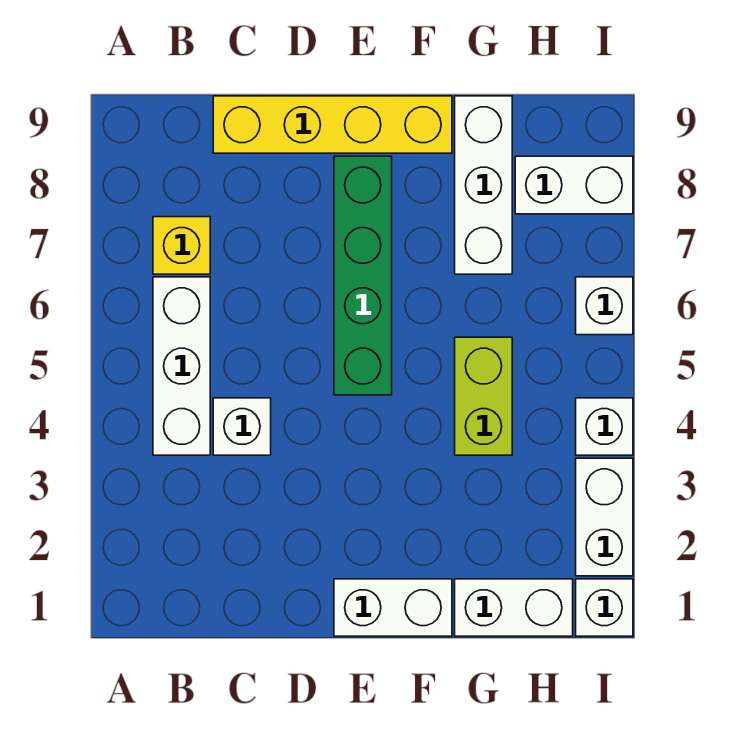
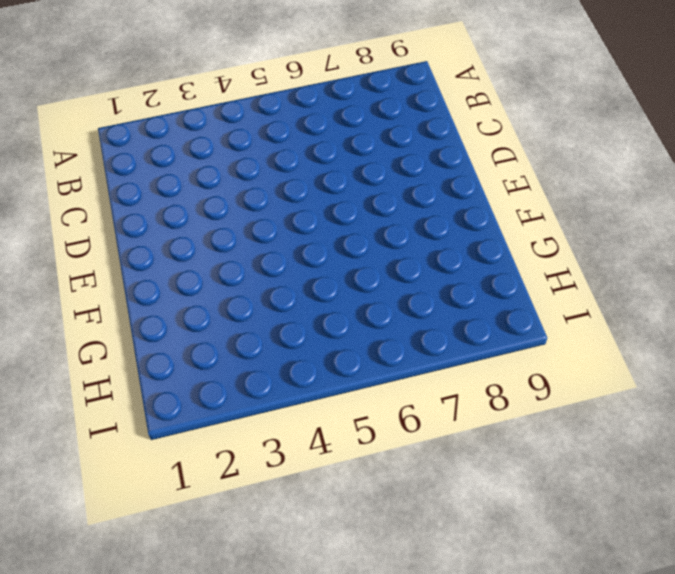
none -> white 1x3 brick [153,277,210,455]
none -> yellow 1x1 brick [153,217,210,274]
none -> white 1x1 brick [213,398,271,455]

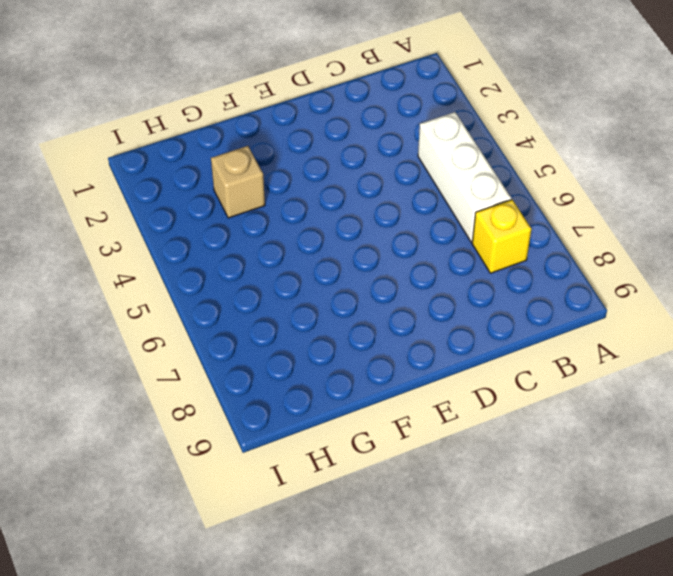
tan 1x1 brick [211,146,265,218] -> none
none -> white 1x1 brick [213,398,271,455]
none -> yellow 1x4 brick [213,96,452,153]
none -> white 1x2 brick [334,579,452,636]

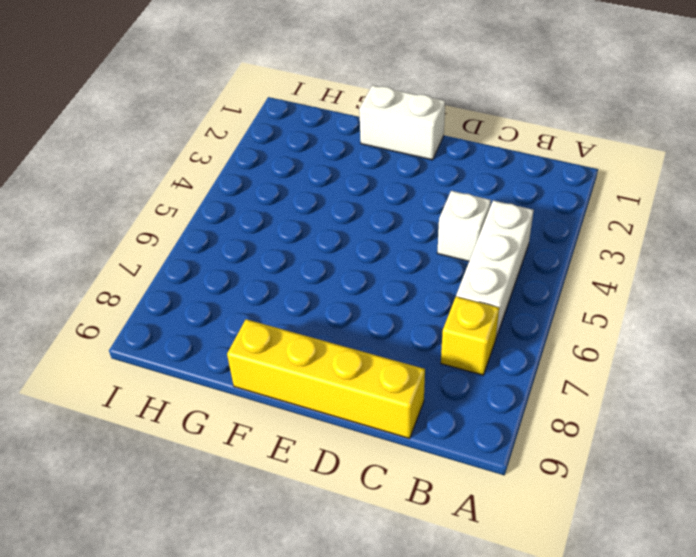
none -> green 1x4 brick [334,156,392,395]
none -> white 1x2 brick [455,579,573,636]
none -> lime 1x2 brick [455,337,512,455]

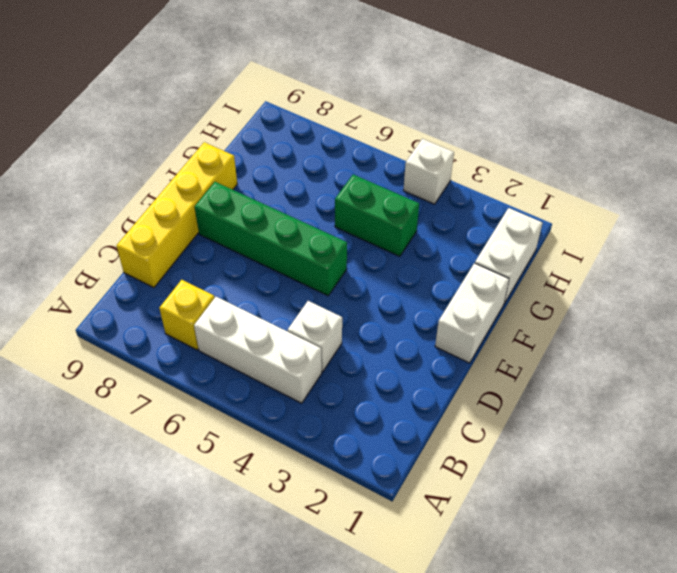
green 1x2 brick [335,174,419,256] -> lime 1x2 brick [455,337,512,455]
none -> white 1x3 brick [455,96,512,274]
none -> white 1x2 brick [515,156,633,214]
none -> white 1x1 brick [576,579,633,636]

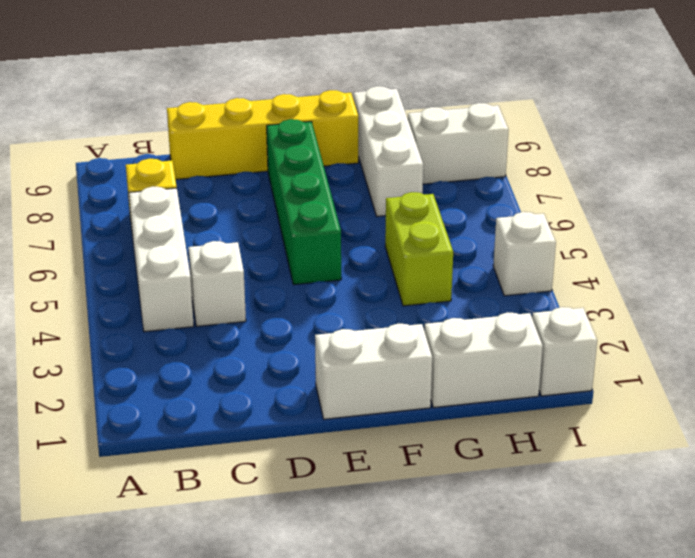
none -> white 1x2 brick [576,458,633,576]
none -> white 1x1 brick [576,277,633,335]

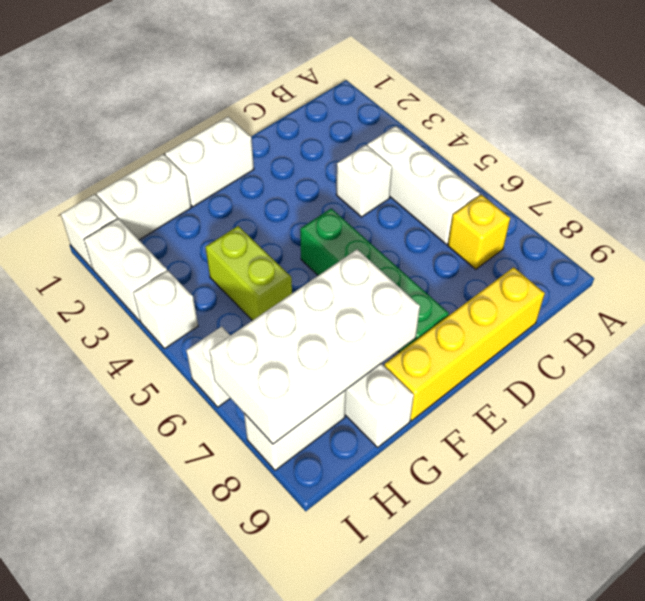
white 2x4 brick [209,249,420,444] -> none

